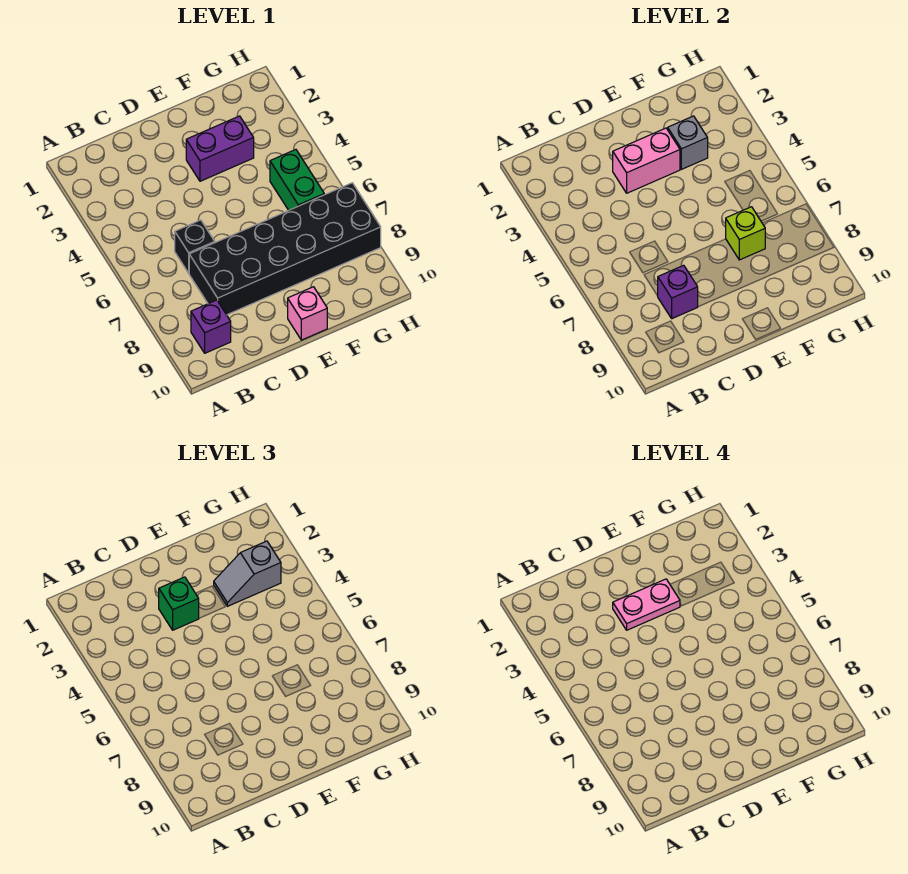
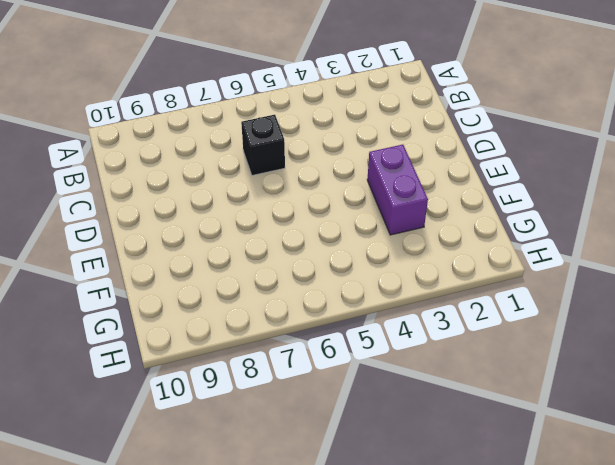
none -> purple 1x1 brick [191,300,231,353]
none -> black 2x6 brick [189,183,381,315]
none -> pink 1x1 brick [288,287,327,340]

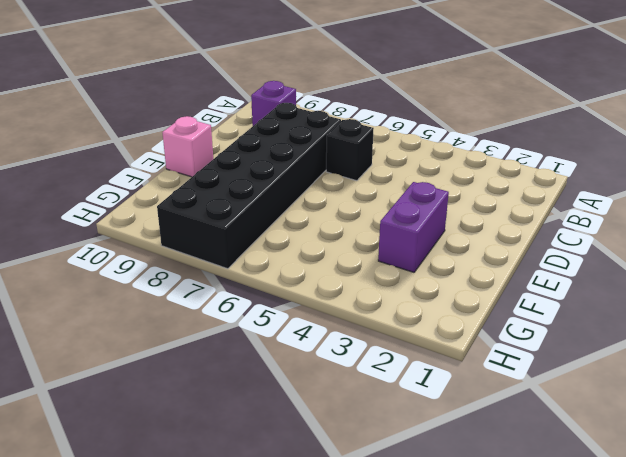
none -> green 1x2 brick [270,150,324,210]
none -> purple 1x1 brick [658,265,698,319]
none -> pink 1x2 brick [613,128,680,193]

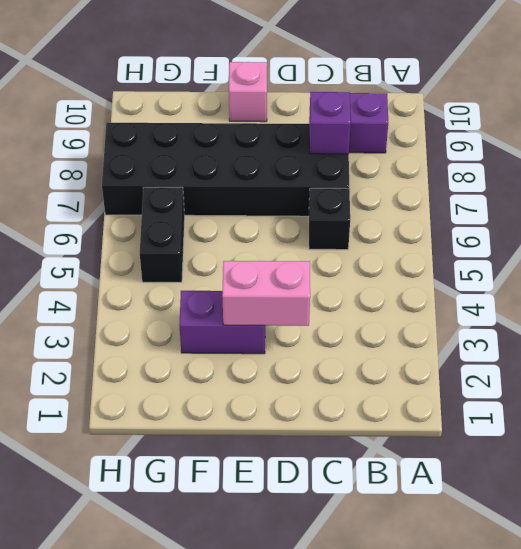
black 1x2 brick [140,187,185,282] -> green 1x2 brick [270,150,324,210]
none -> grey 1x1 brick [668,116,708,169]
none -> lime 1x1 brick [726,207,765,260]
none -> green 1x1 brick [159,577,199,630]

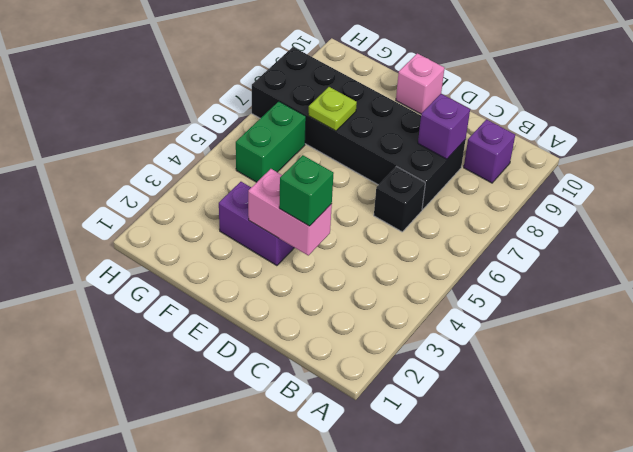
lime 1x1 plate [308,87,357,131] -> lime 1x1 brick [726,207,765,260]
none -> grey 1x1 brick [668,116,708,169]
none -> grey 1x2 slope [214,541,281,606]
none -> pink 1x2 plate [613,579,680,630]

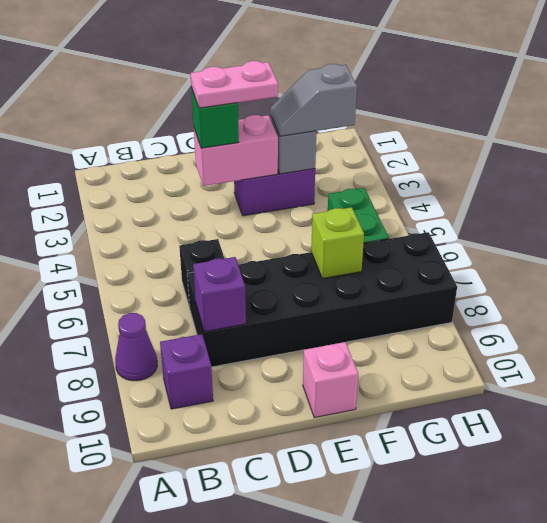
purple 1x1 cone [115,313,157,381] -> none

